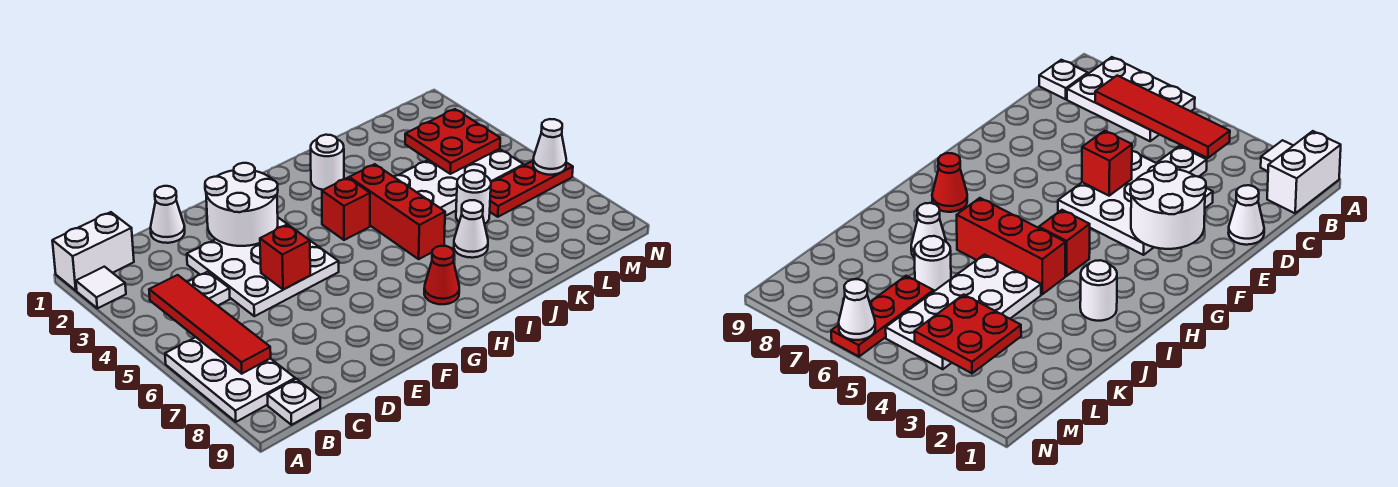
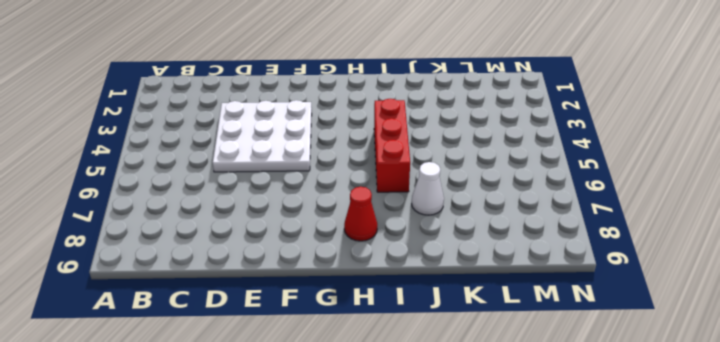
none -> white 1x2 brick [52,212,134,291]
none -> white 1x1 tile [76,267,126,308]
none -> white 2x3 plate [165,337,295,422]

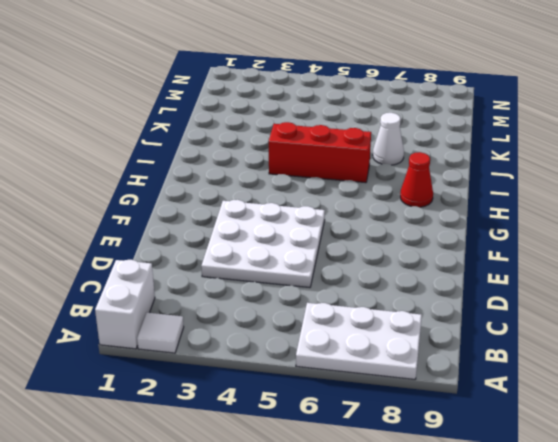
none -> white 1x1 plate [268,379,320,425]
none -> white 1x1 plate [188,272,230,306]
none -> white 1x1 cone [150,186,185,243]

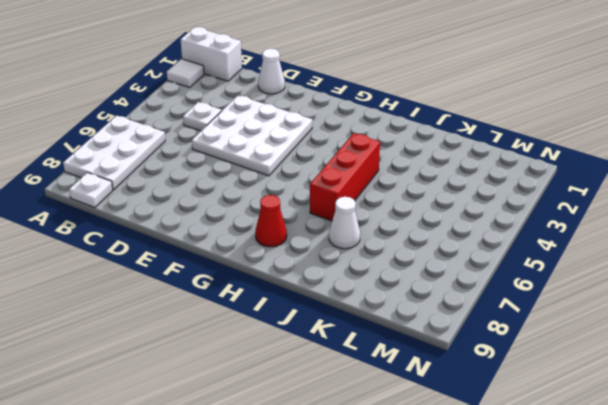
none -> red 1x1 brick [322,178,370,240]
none -> white 1x1 round brick [311,135,344,190]
none -> white 2x4 plate [393,149,524,216]

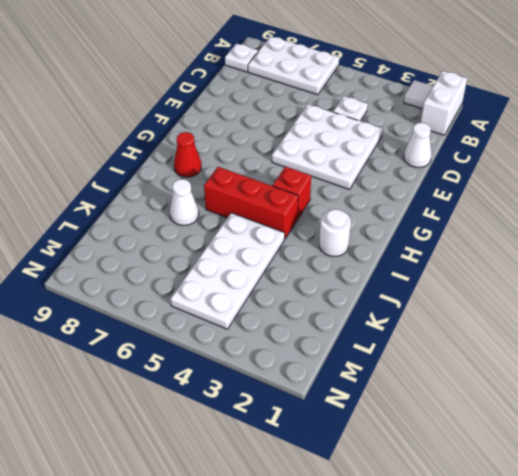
none -> white 1x1 round brick [456,170,491,224]
none -> red 1x3 plate [490,161,573,217]
none -> red 1x4 tile [149,275,271,374]

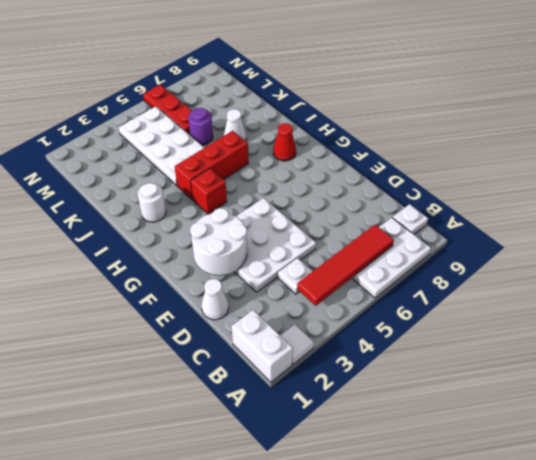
purple 1x1 round brick [188,108,213,145] -> white 1x1 round brick [456,170,491,224]
none -> red 1x1 brick [260,224,310,290]
none -> red 2x2 plate [405,109,500,174]
none -> white 1x1 cone [533,119,566,175]

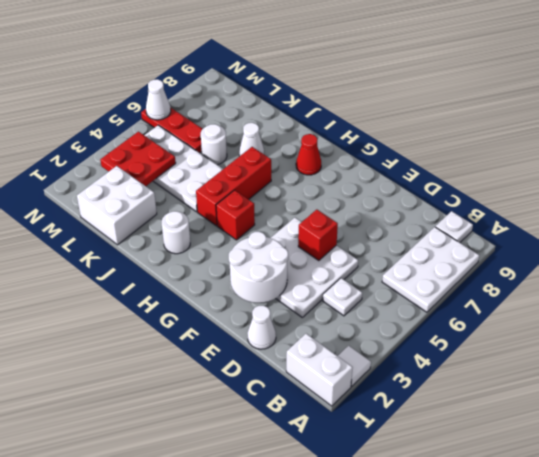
white 2x2 brick [77,166,157,245] -> none
none -> red 1x4 tile [149,275,271,374]

